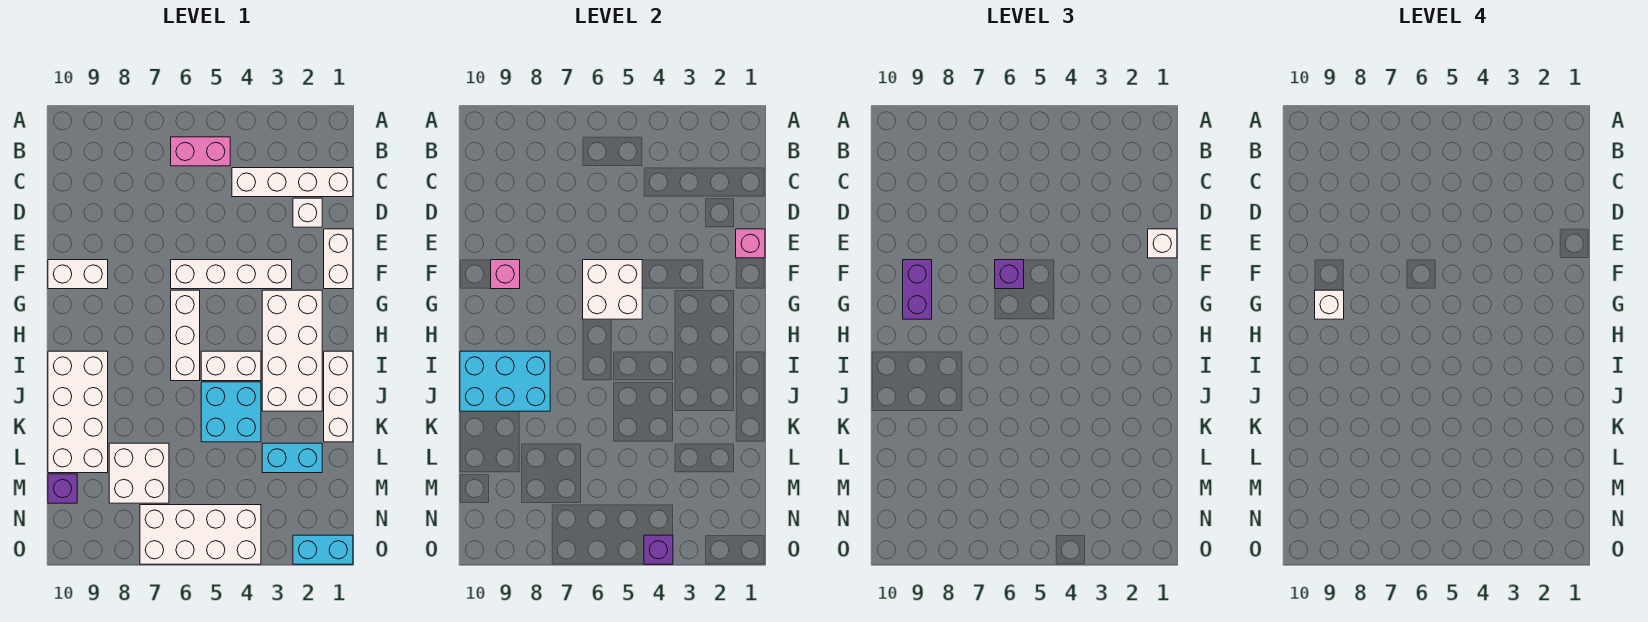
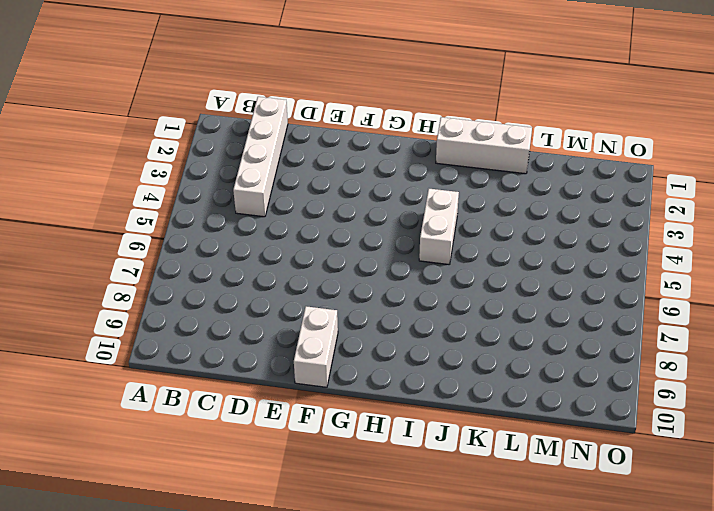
none -> pink 1x2 brick [171,137,230,166]
none -> white 1x1 brick [293,198,322,227]
none -> white 1x2 brick [324,229,353,289]

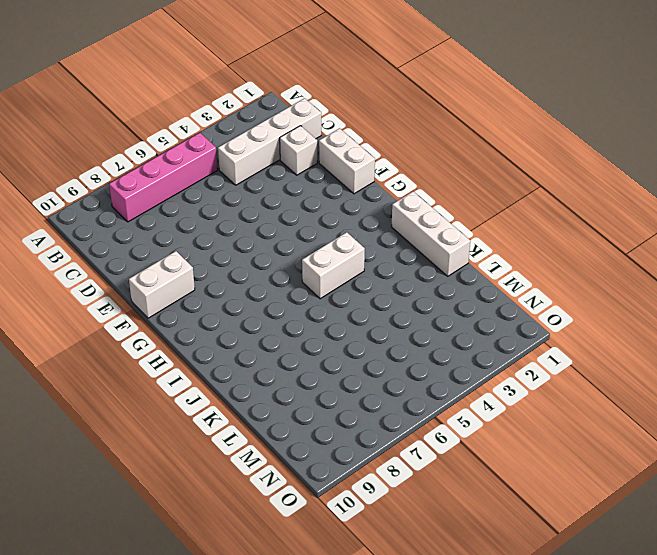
pink 1x4 brick [109,133,218,222] -> pink 1x2 brick [171,137,230,166]
none -> white 1x4 brick [171,260,292,289]
none -> white 2x4 brick [262,290,322,411]
none -> white 1x3 brick [171,290,200,381]

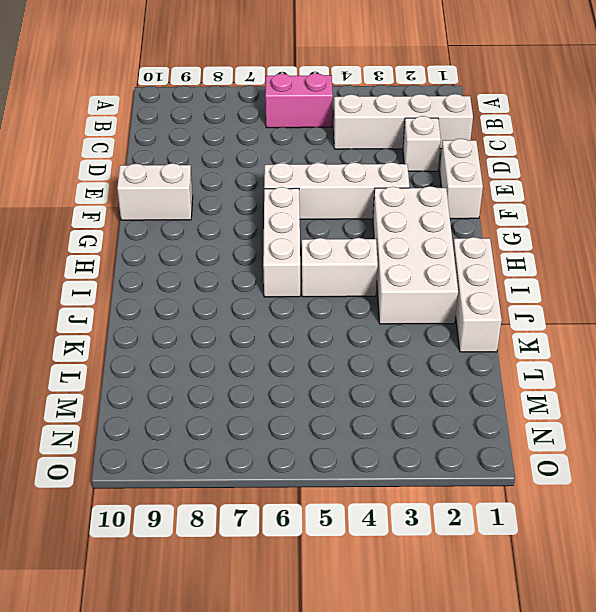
none -> white 2x4 brick [48,351,108,473]
none -> cyan 2x2 brick [201,382,261,442]
none -> cyan 1x2 brick [262,443,322,473]

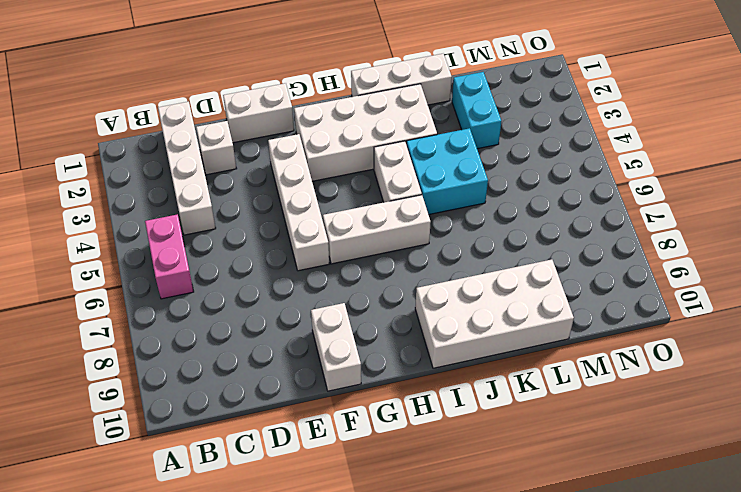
none -> white 2x2 brick [109,443,169,503]
none -> purple 1x1 brick [48,474,77,503]
none -> white 2x4 brick [140,505,261,564]

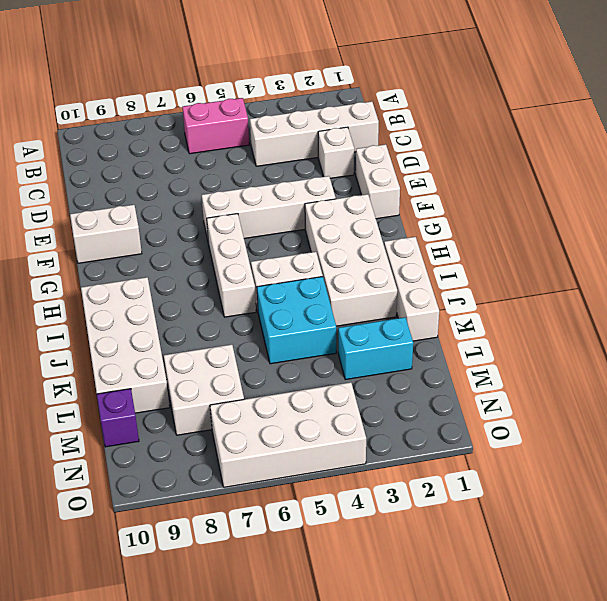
none -> cyan 1x2 brick [293,535,353,564]
none -> pink 1x1 brick [736,229,765,258]
none -> white 2x2 brick [583,260,642,319]

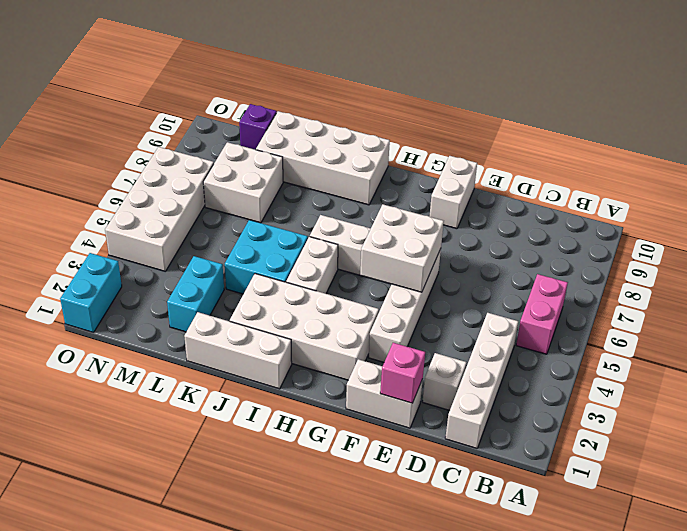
none -> pink 1x1 brick [491,260,520,289]
none -> cyan 2x3 brick [460,351,550,411]
none -> purple 1x1 brick [644,535,673,564]

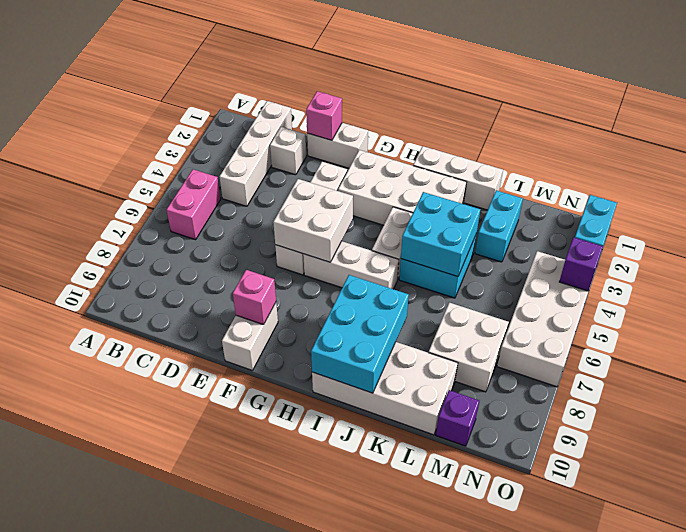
cyan 2x2 brick [401,192,480,277] -> none
none -> white 1x1 brick [1148,229,1177,258]
none -> purple 1x1 brick [995,260,1024,289]
none -> purple 1x2 brick [903,260,932,319]

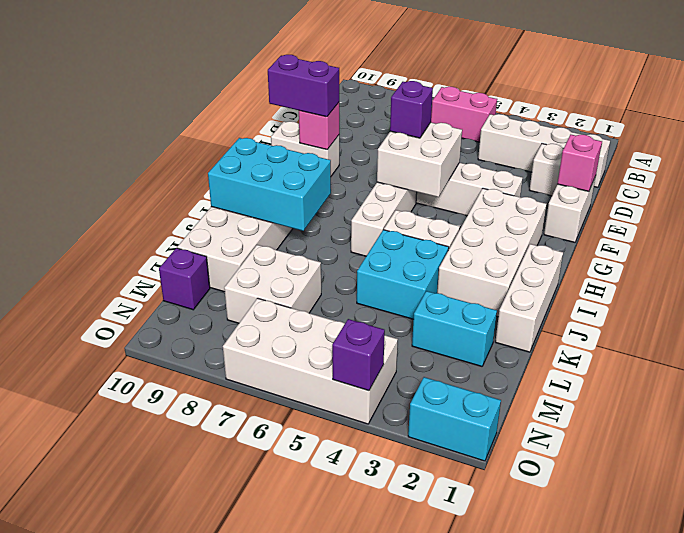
purple 1x2 brick [268,55,339,117] -> purple 1x2 brick turned to [903,260,932,319]
none -> white 1x1 brick [1148,229,1177,258]
none -> white 1x1 brick [1315,290,1344,319]

